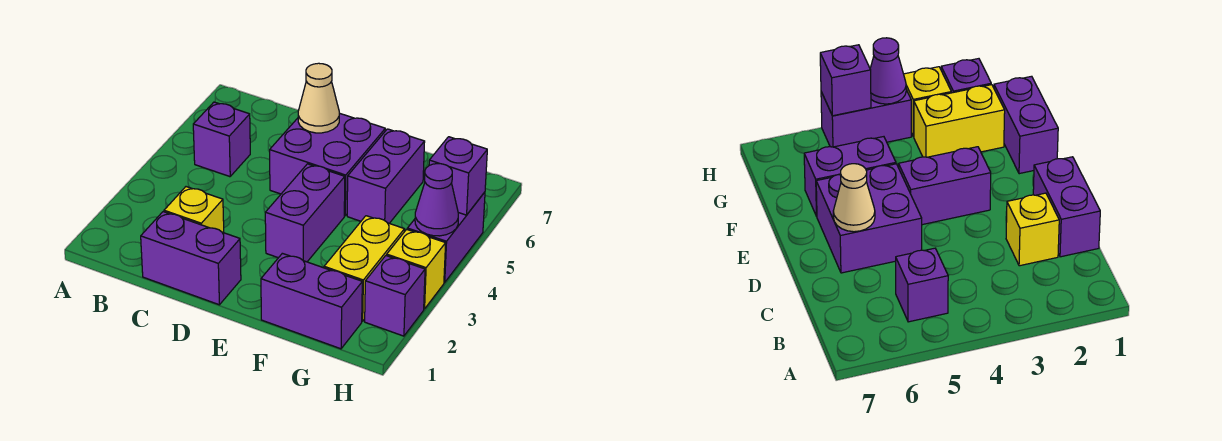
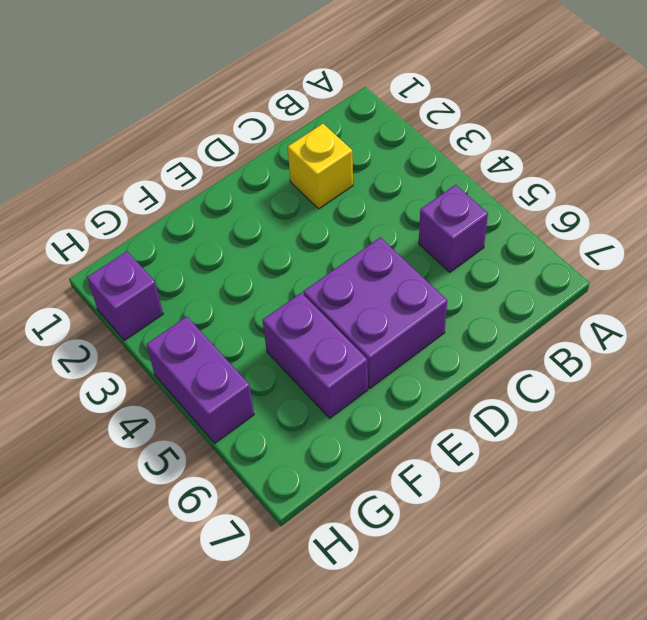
none -> purple 1x2 brick [141,212,241,305]
none -> purple 1x2 brick [265,164,345,262]
none -> purple 1x2 brick [261,253,362,349]

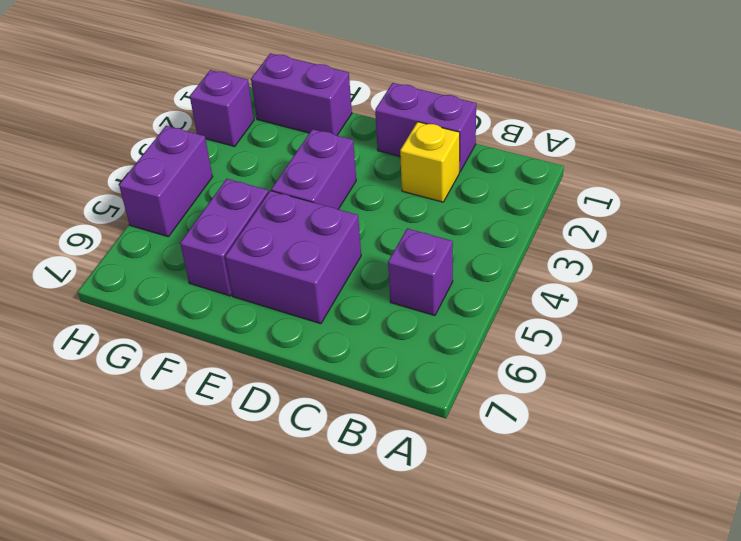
none -> yellow 1x2 brick [324,216,404,321]
none -> yellow 1x1 brick [387,229,446,309]
none -> tan 1x1 cone [298,63,339,133]

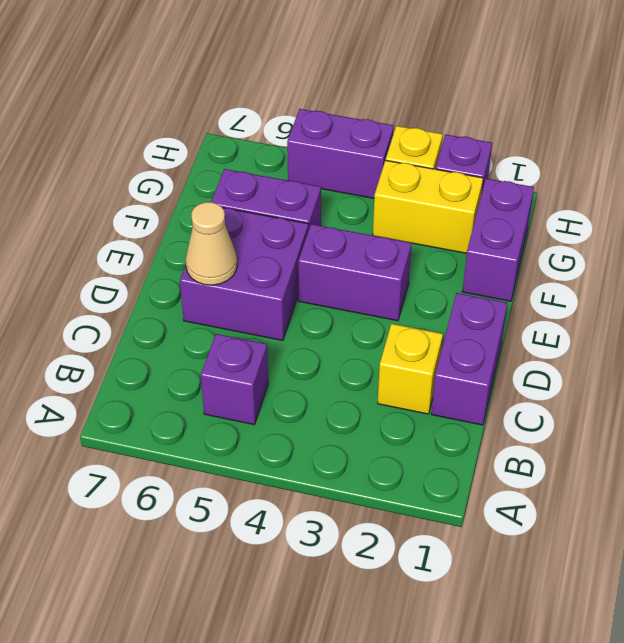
none -> purple 1x1 cone [415,164,458,236]
none -> purple 1x1 brick [429,137,487,215]

